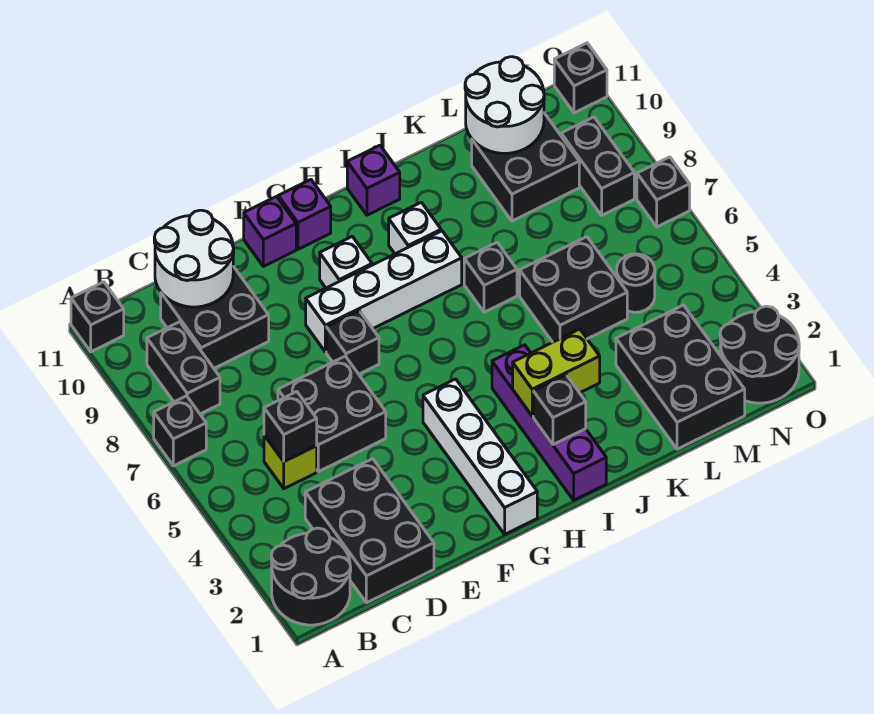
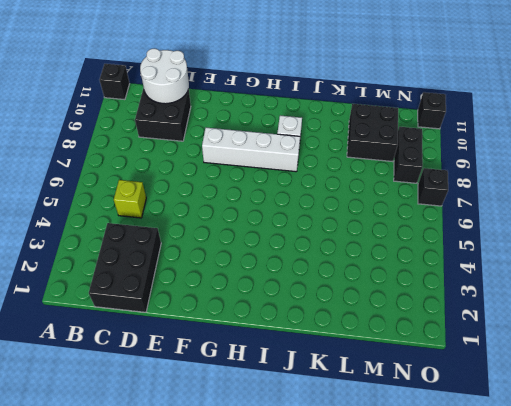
none -> black 2x2 round brick [271,528,351,625]
none -> black 1x1 brick [154,396,206,466]
none -> black 1x2 brick [147,322,220,414]
none -> black 2x2 brick [278,356,386,472]

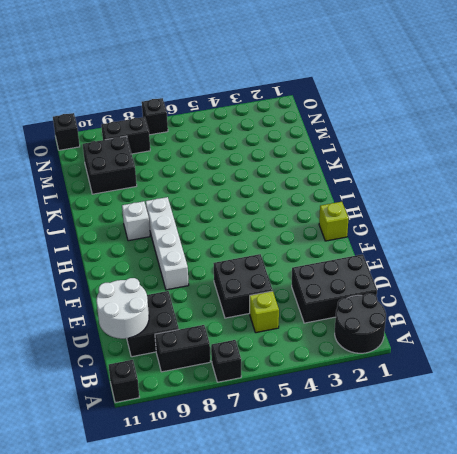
lime 1x1 brick [319,202,349,241] -> white 1x4 brick [423,379,537,534]
none -> black 1x1 brick [326,311,379,374]
none -> purple 1x1 brick [244,197,296,266]
none -> white 1x1 brick [320,237,372,288]
none -> purple 1x1 brick [278,180,331,249]

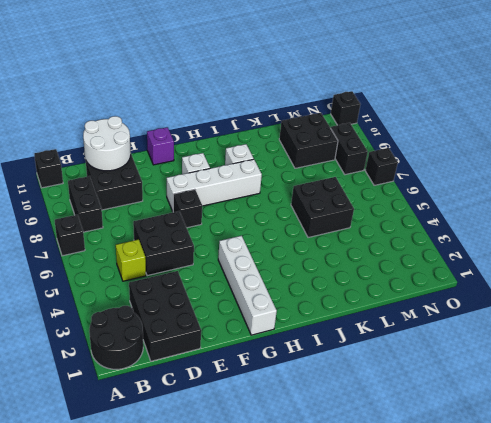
none -> purple 1x1 brick [278,180,331,249]
none -> purple 1x4 brick [492,345,606,500]
none -> purple 1x1 brick [347,145,400,215]
none -> black 1x1 brick [464,242,517,312]

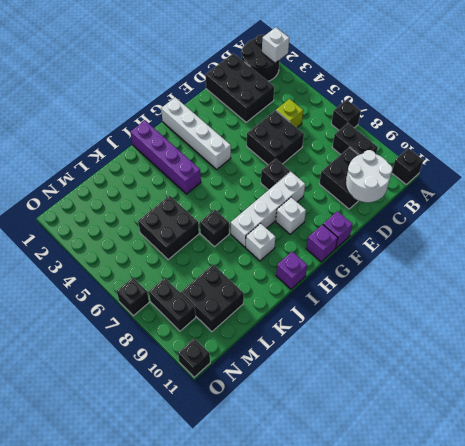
white 1x1 brick [262,27,289,63] -> none
none -> black 2x3 brick [616,305,745,449]
none -> black 1x1 round brick [617,254,655,312]
none -> black 2x2 round brick [720,306,799,403]
none -> black 1x1 brick [264,392,317,461]

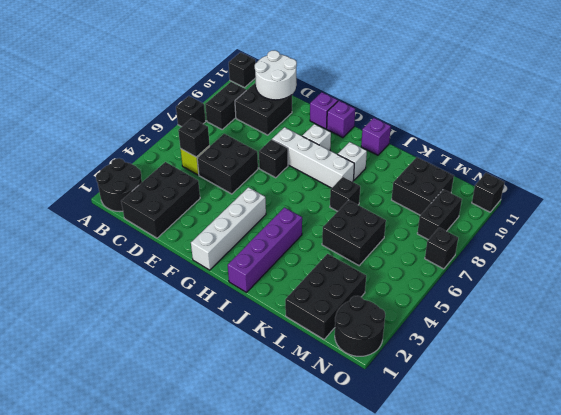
none -> black 1x1 round brick [617,254,655,312]
none -> black 1x1 brick [533,375,586,445]
none -> lime 1x2 brick [513,329,600,416]
none -> white 2x2 round brick [465,57,544,153]

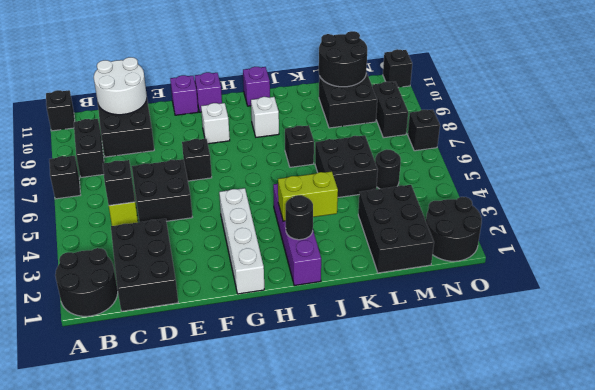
black 1x1 round brick [286,195,313,240] -> black 1x1 brick [533,375,586,445]
black 2x2 round brick [319,31,367,87] -> white 2x2 round brick [465,57,544,153]
none -> white 1x4 brick [306,231,462,352]

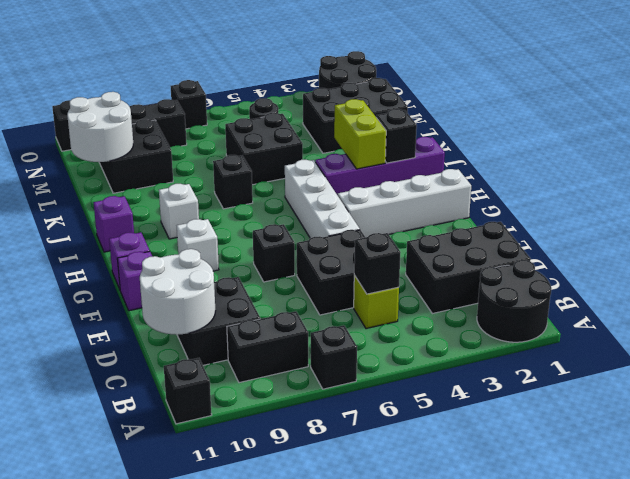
white 1x4 brick [285,160,360,238] -> white 1x4 brick moved to [306,231,462,352]

